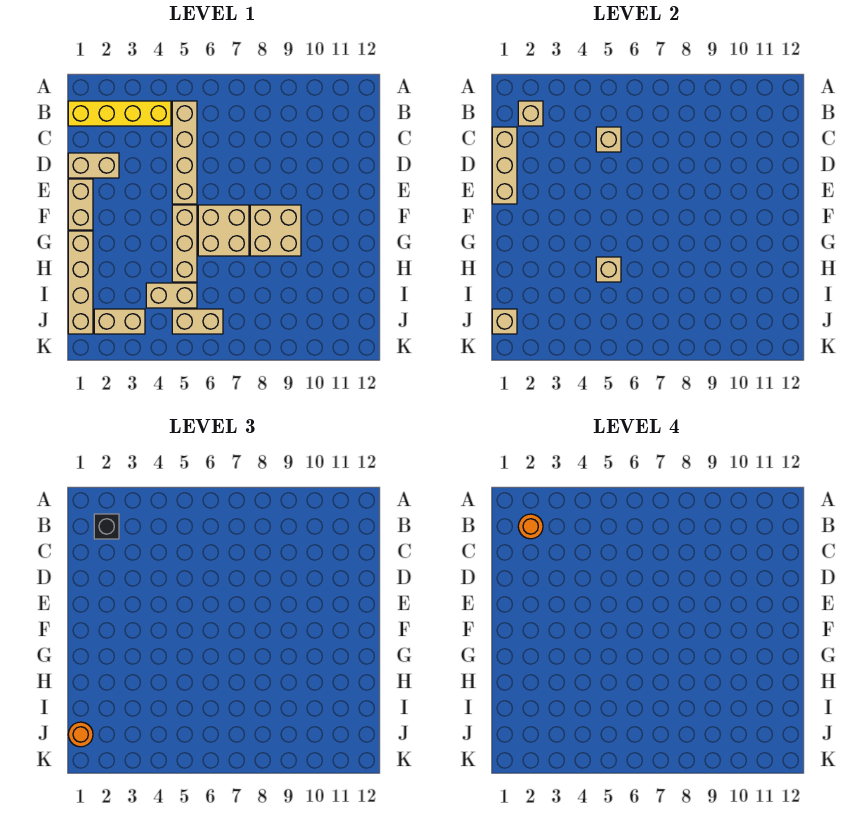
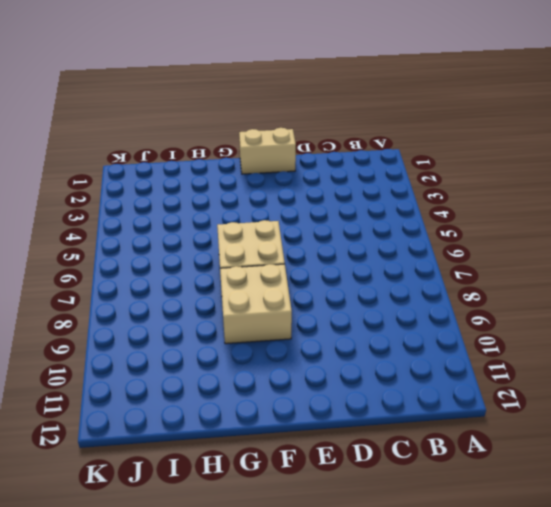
none -> yellow 1x4 brick [68,101,171,126]
none -> tan 1x4 brick [172,101,197,204]
none -> tan 1x2 brick [68,153,119,178]

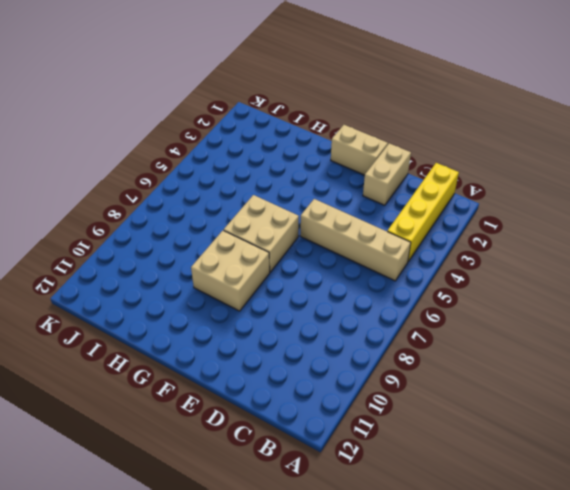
none -> tan 1x3 brick [172,205,197,282]
none -> tan 1x4 brick [68,231,93,334]
none -> tan 1x2 brick [146,283,197,308]

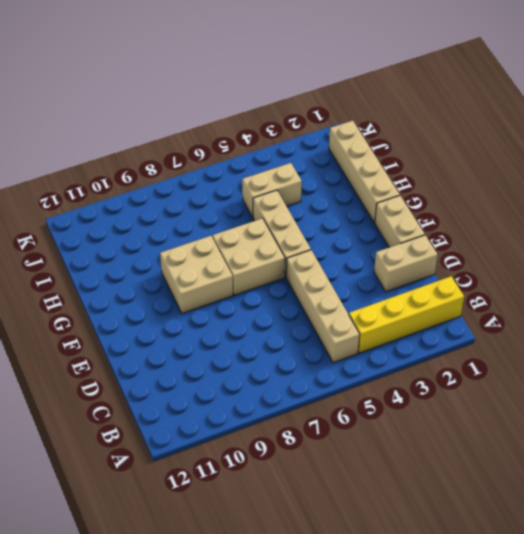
none -> tan 1x2 brick [94,309,145,334]
none -> tan 1x2 brick [172,309,223,334]
none -> tan 1x1 brick [518,101,543,126]

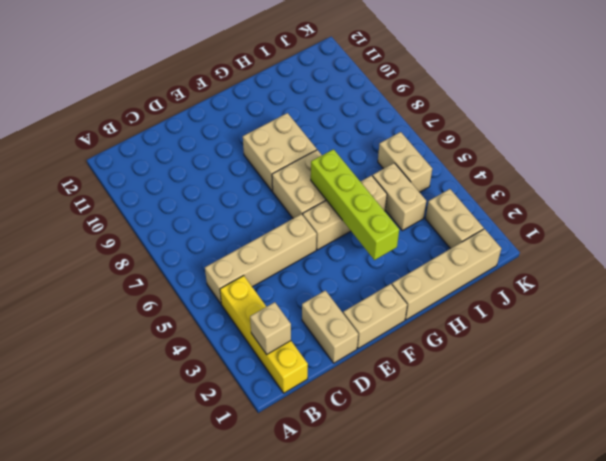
lime 1x4 brick [311,149,399,260] -> none
none -> tan 1x3 brick [492,127,517,204]
none -> tan 1x1 brick [596,127,621,152]
none -> tan 1x1 brick [596,257,621,282]

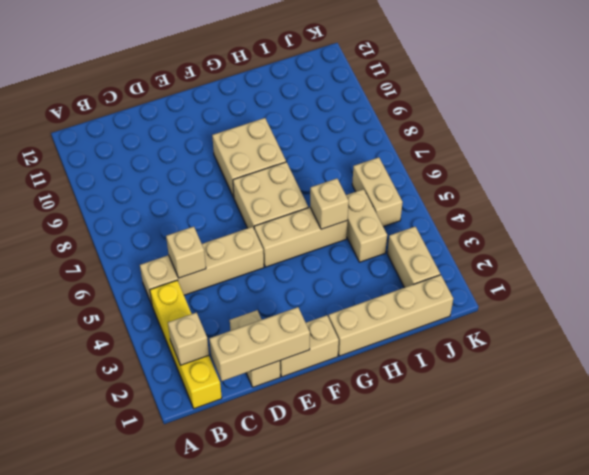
none -> tan 1x1 brick [492,309,517,334]
none -> black 1x1 brick [94,514,119,539]
none -> orange 1x1 round brick [68,722,93,747]

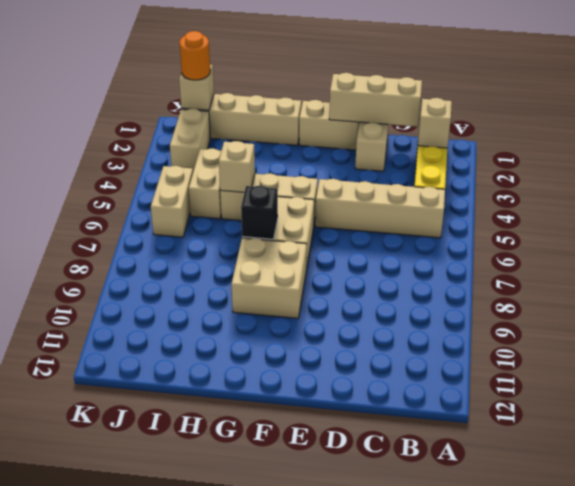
black 1x1 brick [241,186,278,239] -> black 1x1 brick moved to [94,514,119,539]
none -> tan 1x1 brick [596,127,621,152]
none -> orange 1x1 round brick [518,514,543,539]

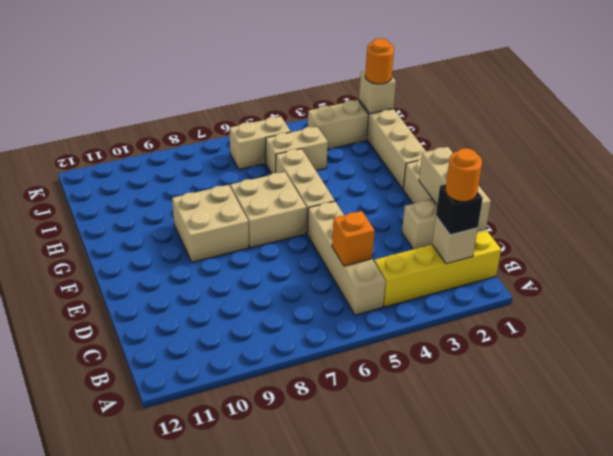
orange 1x1 brick [332,211,375,266] -> tan 1x1 brick [596,127,621,152]
none -> tan 1x1 brick [596,257,621,282]

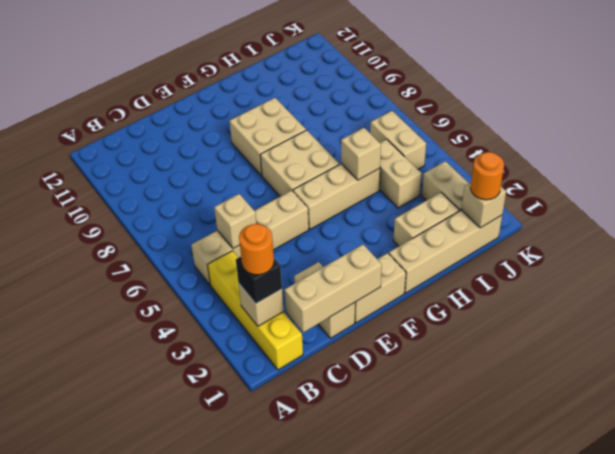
tan 1x2 brick [393,192,459,246] -> none

